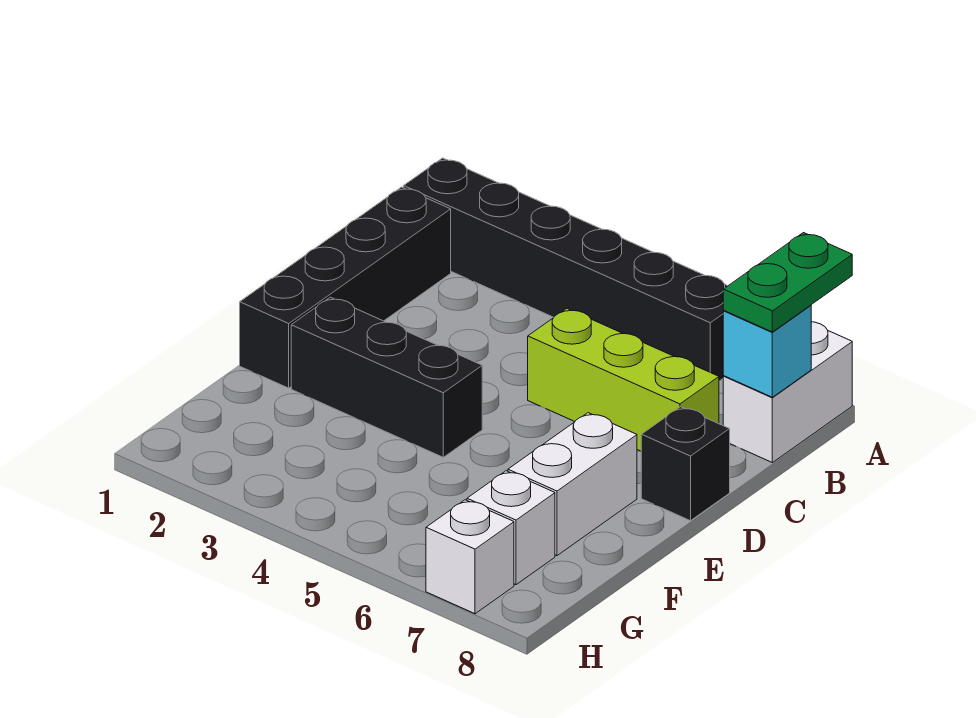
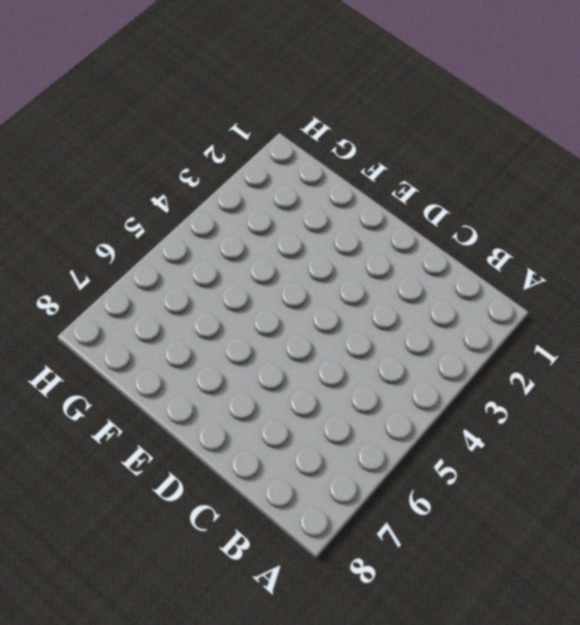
none -> black 1x6 brick [404,158,727,381]
none -> white 1x2 brick [723,322,852,463]

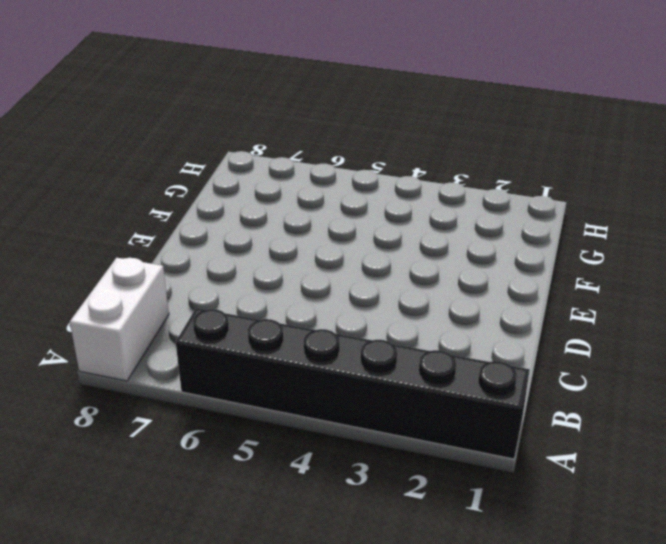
none -> black 1x4 brick [240,187,451,388]
none -> lime 1x3 brick [528,309,719,451]

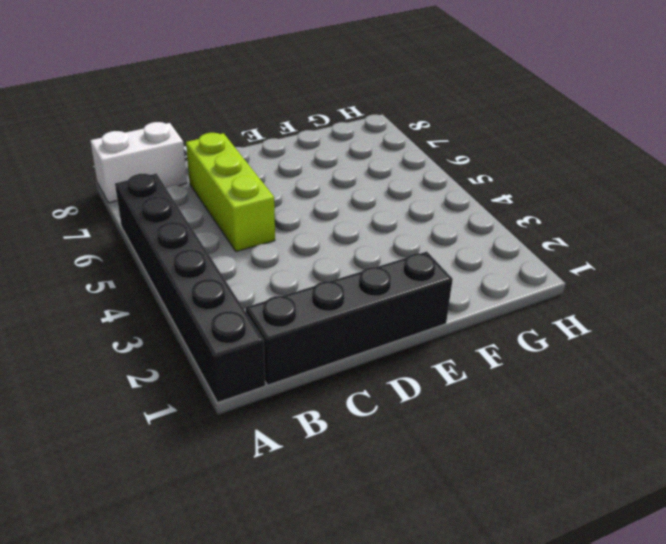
none -> black 1x1 brick [641,407,730,521]
none -> black 1x3 brick [291,297,482,457]

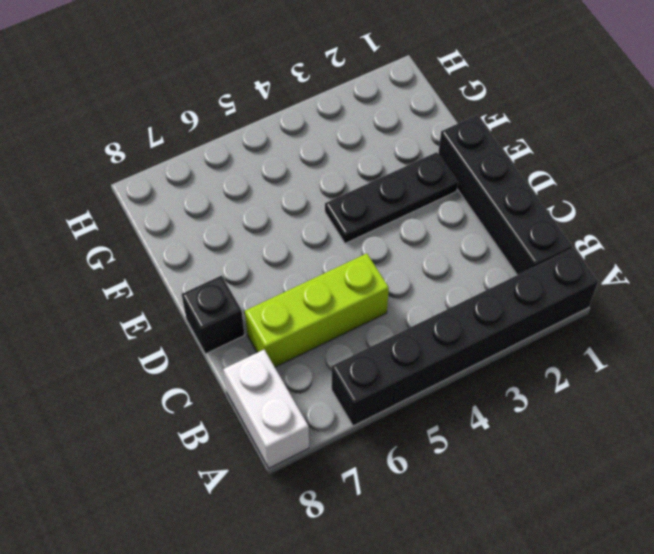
black 1x3 plate [325,152,458,243] -> black 1x3 brick [291,297,482,457]
none -> white 1x2 brick [508,413,637,556]
none -> white 1x1 brick [467,471,555,585]

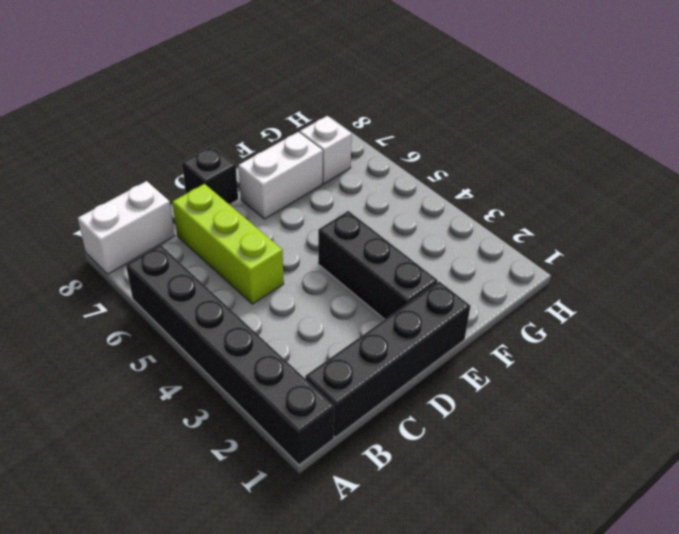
none -> white 1x1 brick [426,500,514,614]
none -> cyan 1x1 brick [723,305,811,397]

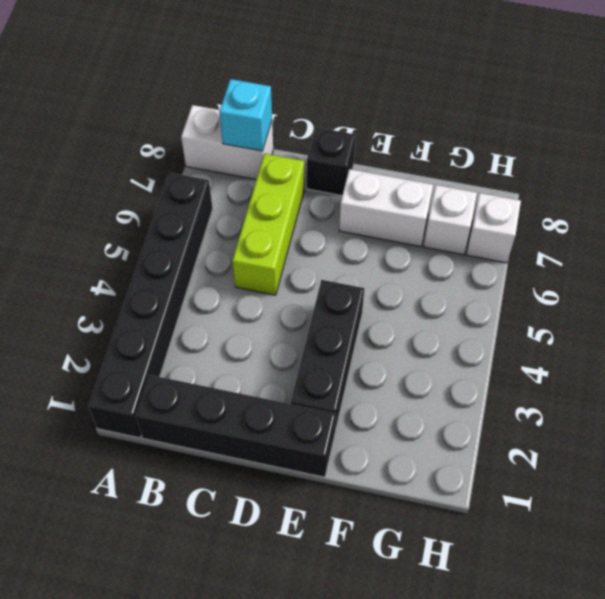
none -> green 1x2 plate [723,233,852,332]

